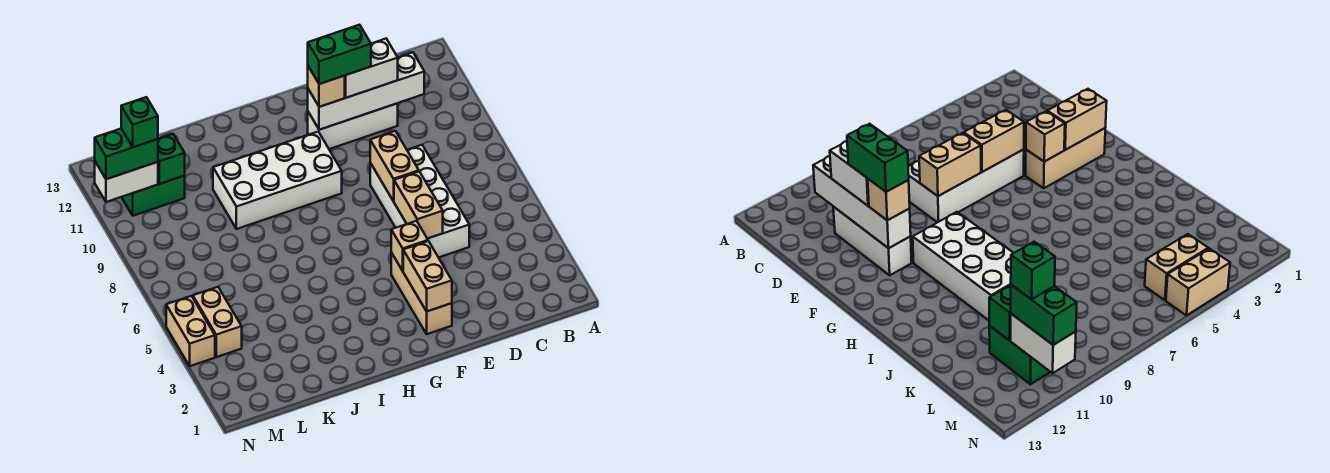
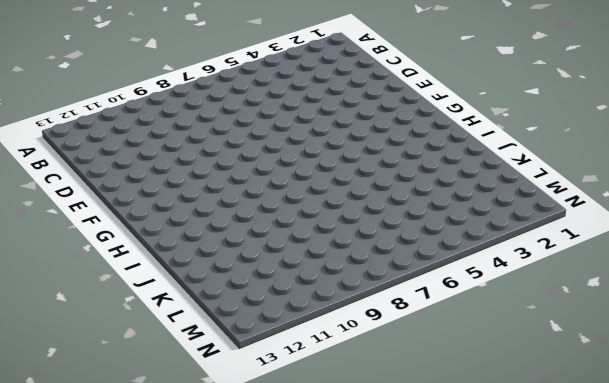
none -> white 2x4 brick [370,145,469,258]
none -> white 1x3 brick [308,103,398,149]
none -> tan 1x3 brick [391,253,452,334]

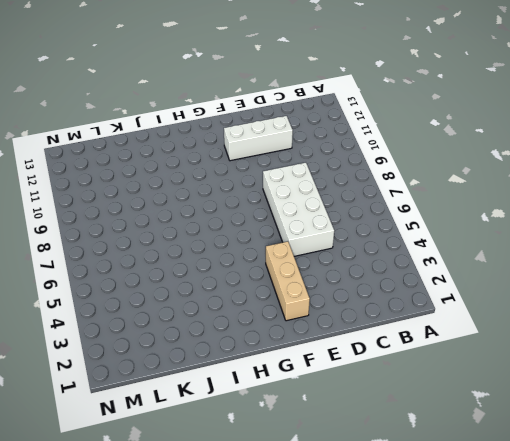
none -> white 2x4 brick [213,132,342,229]
none -> green 1x2 brick [122,176,185,216]
none -> tan 1x2 brick [193,287,242,357]

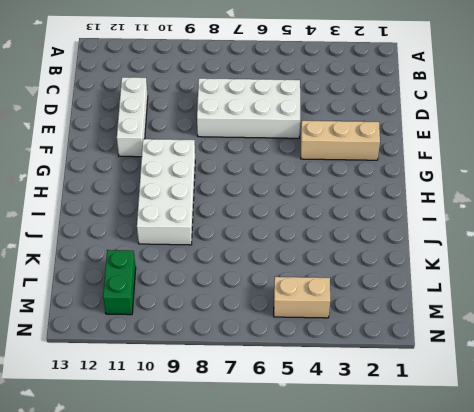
none -> tan 1x2 brick [166,296,215,366]
none -> white 1x4 brick [308,52,424,130]
none -> tan 1x2 brick [394,171,443,239]

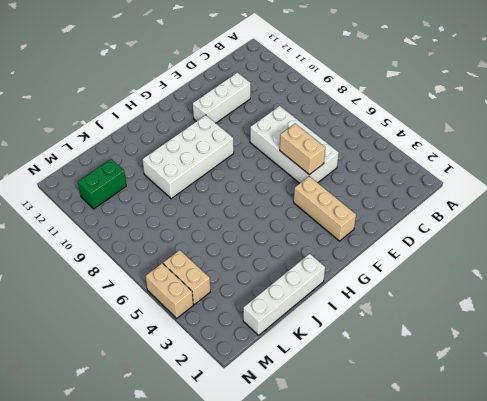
white 1x4 brick [243,254,325,335] -> white 1x4 brick moved to [308,52,424,130]
none -> tan 1x2 brick [370,131,419,201]
none -> tan 1x2 brick [403,241,452,311]
none -> tan 1x1 brick [391,221,428,271]

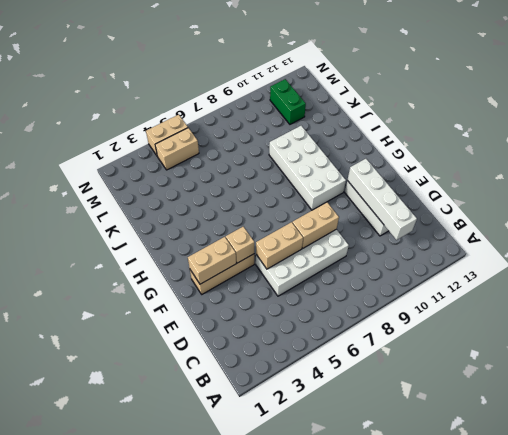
none -> green 1x1 brick [158,134,185,184]
none -> white 1x2 brick [95,162,158,202]
none -> white 1x2 brick [345,39,398,98]

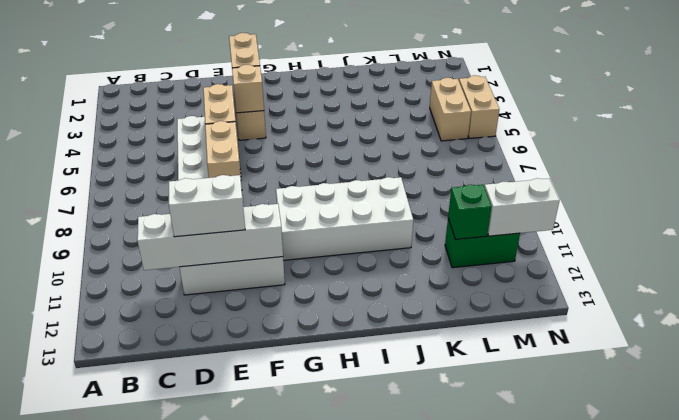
none -> tan 1x1 brick [308,66,345,107]
none -> green 1x2 brick [95,129,158,179]
none -> green 1x2 brick [308,25,371,84]

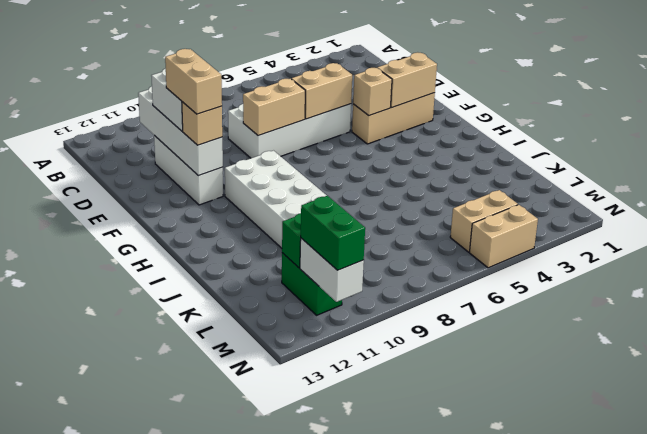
tan 1x2 brick [165,49,222,114] -> green 1x2 brick [308,25,371,84]
none -> green 1x1 brick [121,97,158,147]

